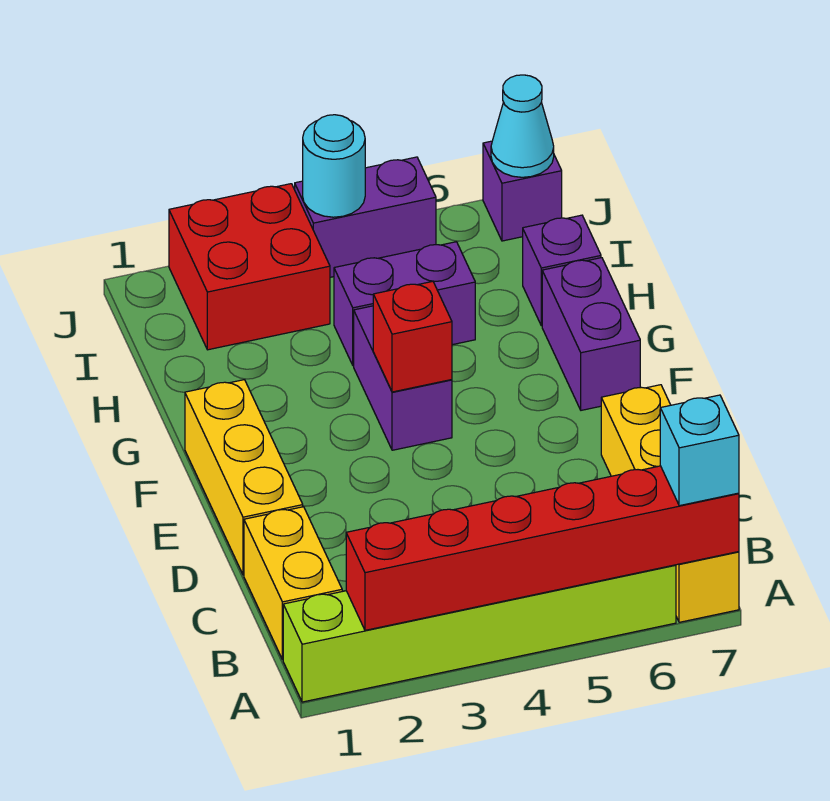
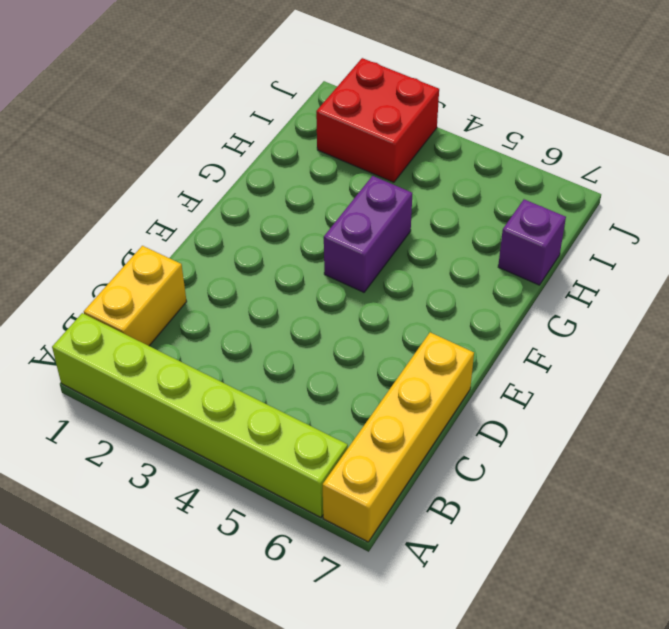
none -> yellow 1x3 brick [185,380,303,575]
none -> purple 1x2 brick [542,258,640,410]
none -> purple 1x2 brick [334,242,475,366]

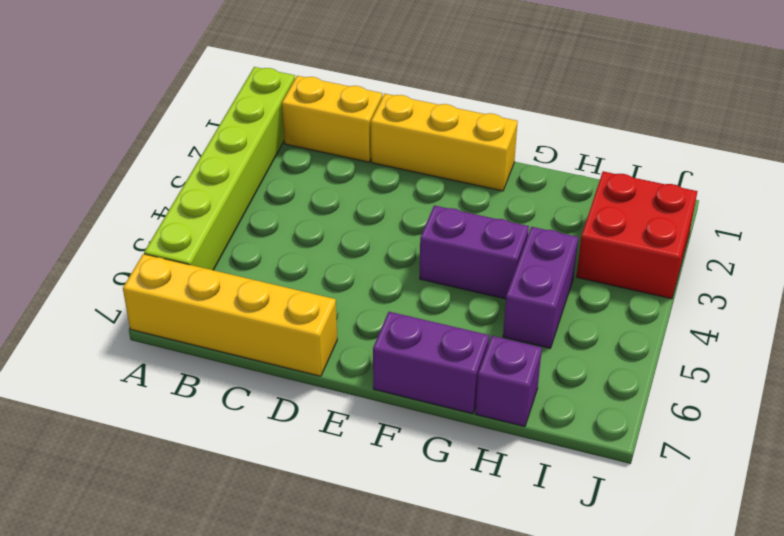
none -> purple 1x2 brick [295,157,436,277]
none -> purple 1x1 brick [483,141,562,241]
none -> red 1x6 brick [346,466,739,630]

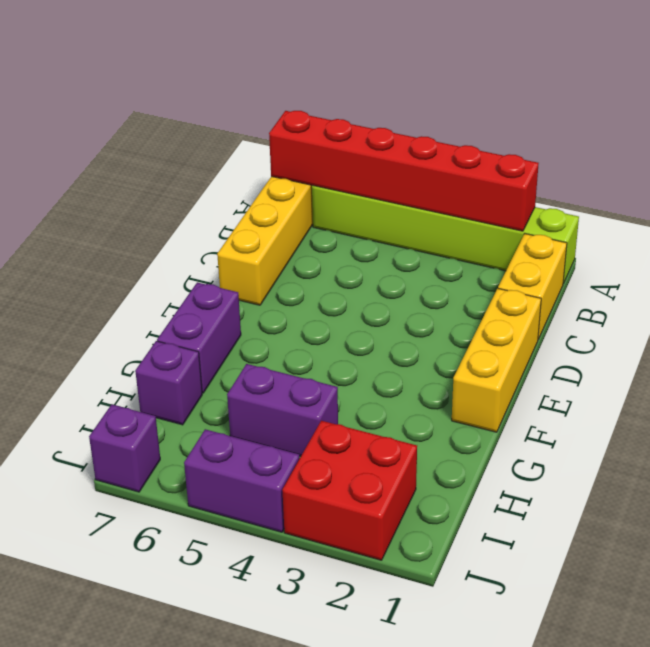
none -> purple 1x2 brick [354,306,452,450]
none -> red 1x1 brick [373,281,452,392]
none -> cyan 1x1 round brick [303,115,365,217]

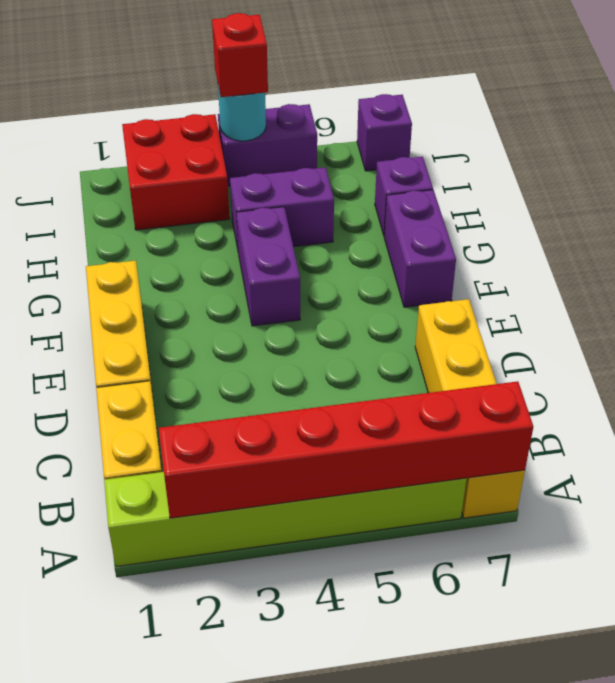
red 1x1 brick [212,13,268,97] -> red 1x1 brick moved to [373,281,452,392]
none -> cyan 1x1 cone [491,75,554,177]
none -> cyan 1x1 brick [660,395,739,506]

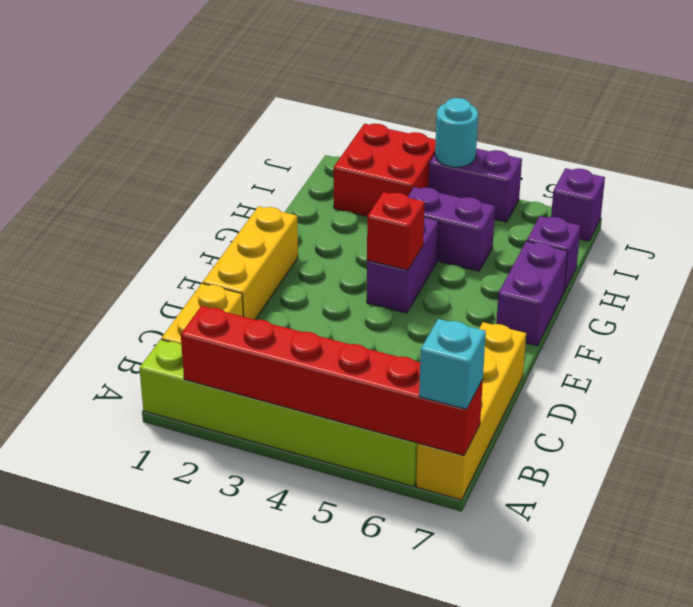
none -> cyan 1x1 cone [491,75,554,177]

